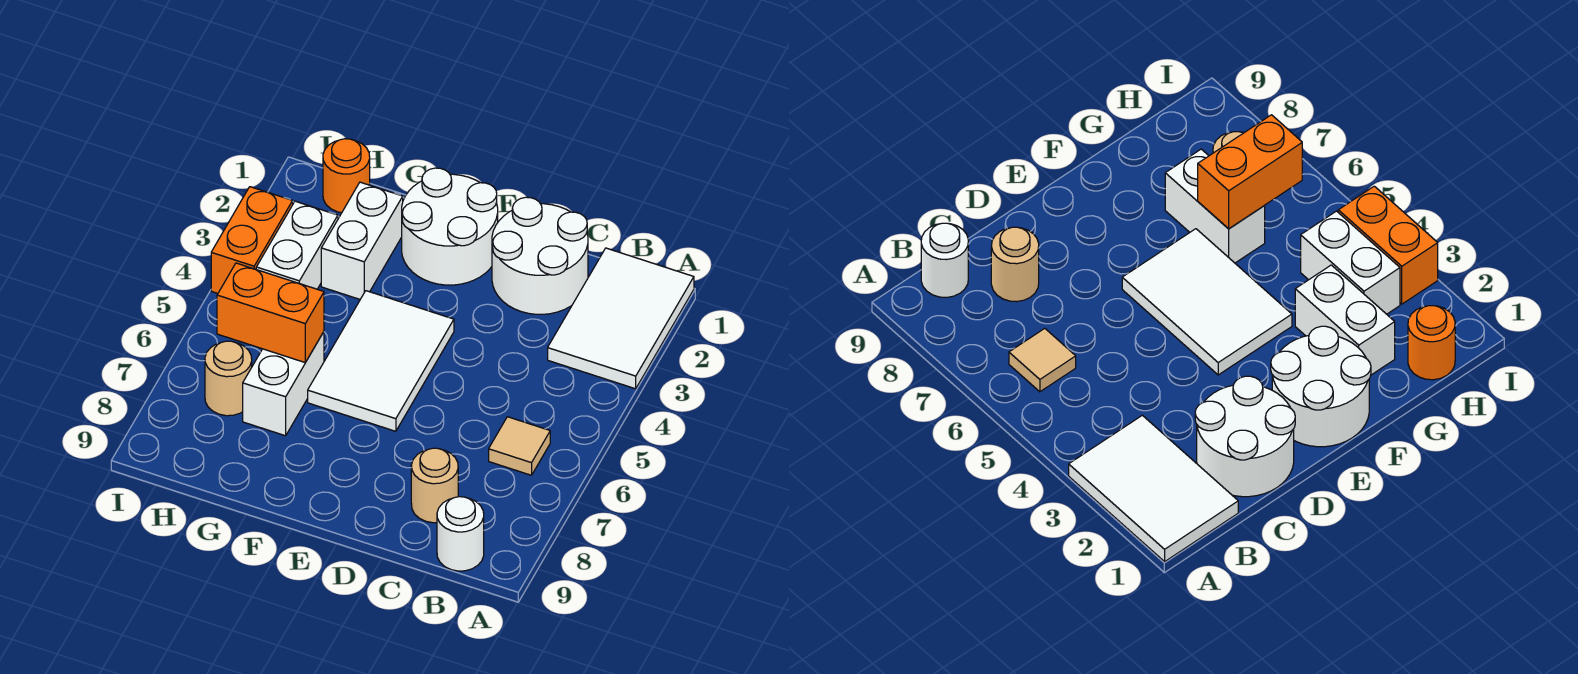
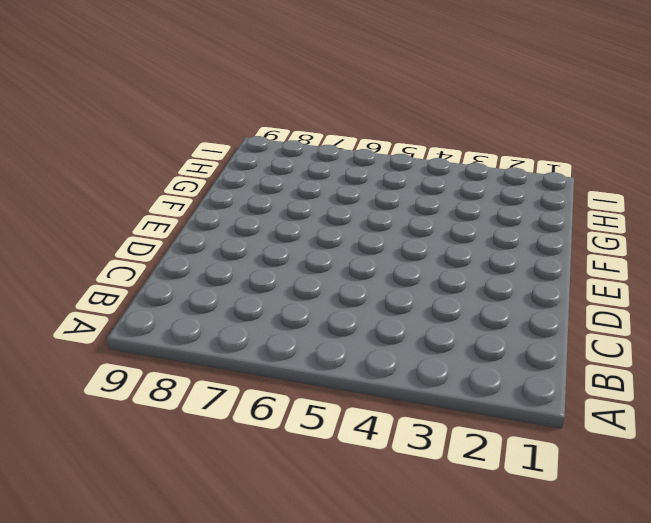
none -> white 2x3 tile [548,248,694,389]
none -> tan 1x1 tile [489,417,550,475]
none -> white 1x1 round brick [437,497,484,571]

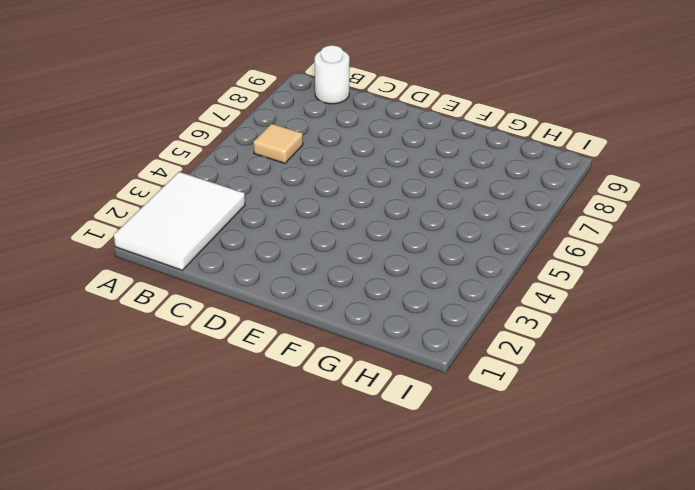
none -> white 2x2 round brick [492,197,588,314]
none -> tan 1x1 round brick [411,448,458,523]
none -> white 2x2 round brick [402,168,498,285]

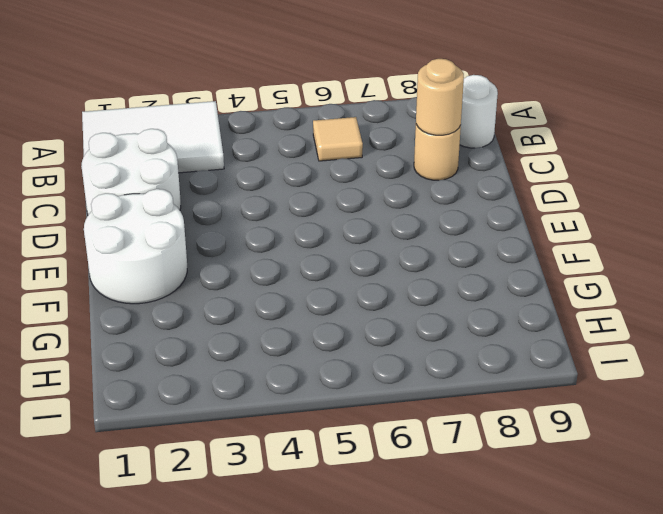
tan 1x1 round brick [416,59,464,135] -> tan 1x1 round brick moved to [205,341,252,416]
none -> white 2x3 tile [308,291,454,431]
none -> white 1x2 brick [321,182,403,299]
none -> white 1x2 brick [243,332,324,436]

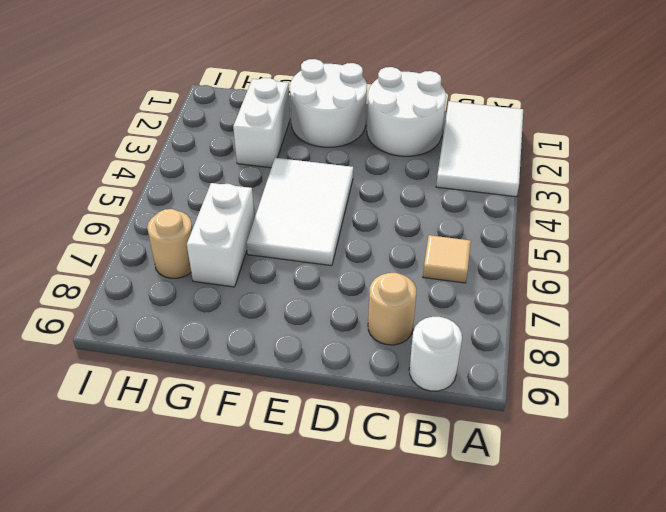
none -> orange 1x1 round brick [323,139,370,213]
none -> white 1x2 brick [256,201,338,289]
none -> orange 1x2 brick [211,187,293,293]

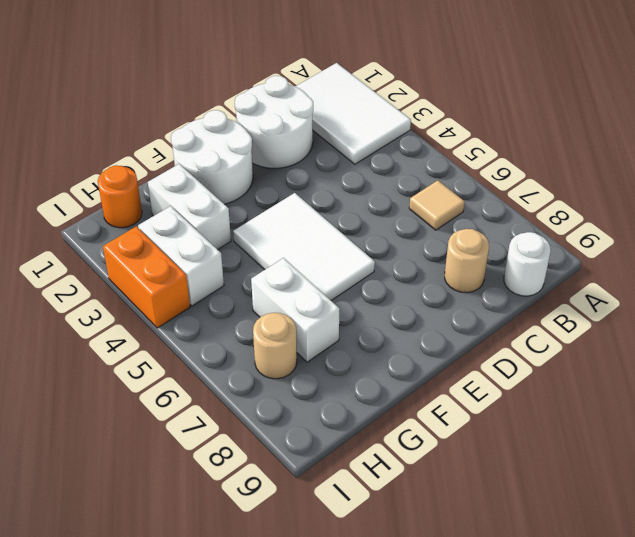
none -> orange 1x2 brick [217,263,324,362]

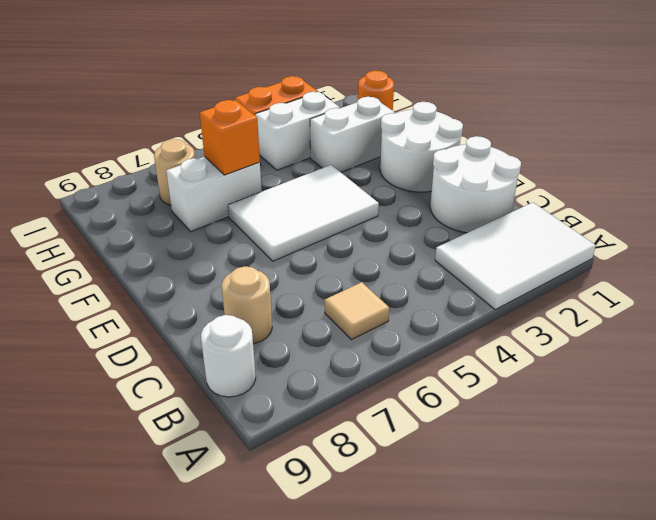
orange 1x1 brick [200,100,260,175] -> orange 1x2 brick [217,263,324,362]

